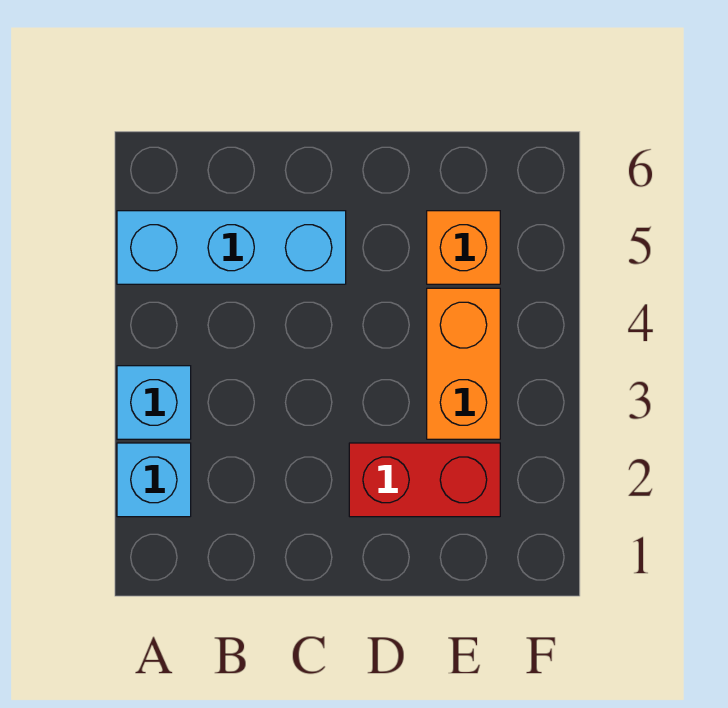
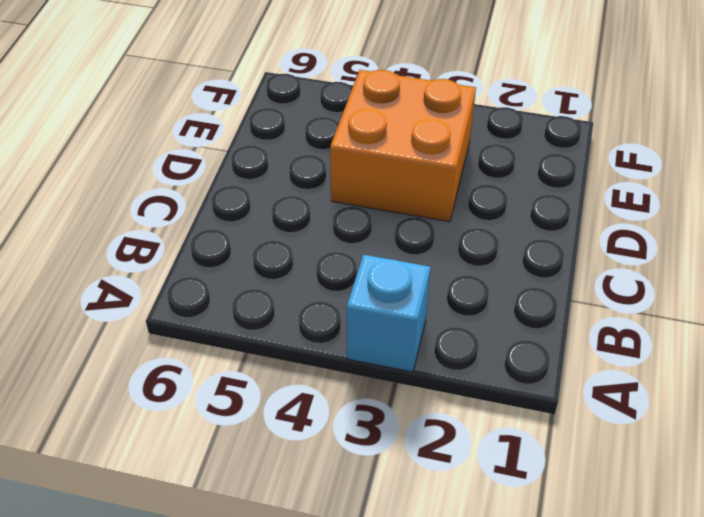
orange 2x2 brick [330,70,476,222] -> orange 1x2 brick [427,288,500,439]
none -> cyan 1x1 brick [117,443,191,517]
none -> cyan 1x3 brick [117,211,346,284]

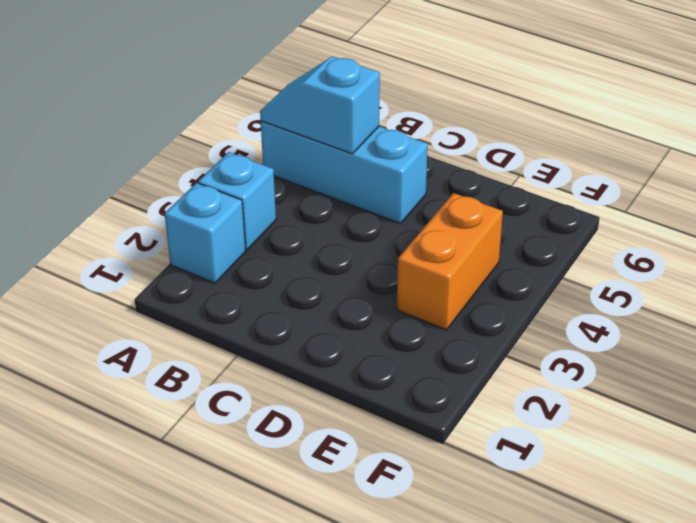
cyan 1x2 slope [260,56,380,154] -> none
none -> red 1x2 brick [349,443,500,517]
none -> orange 1x1 brick [427,211,500,284]

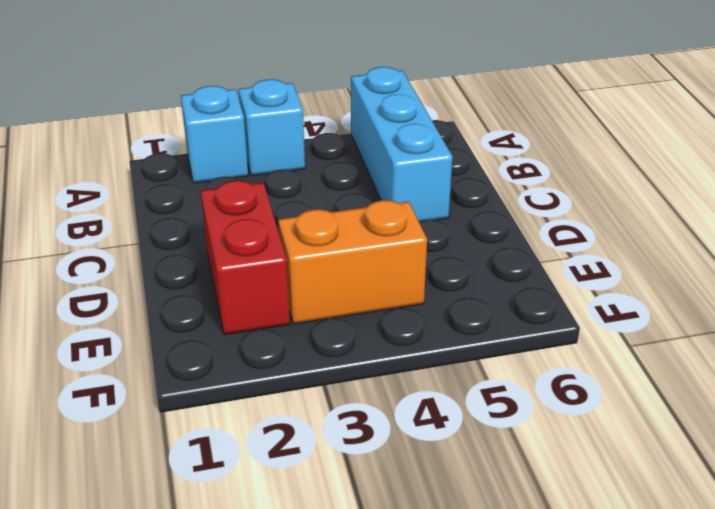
none -> orange 1x1 brick [427,211,500,284]

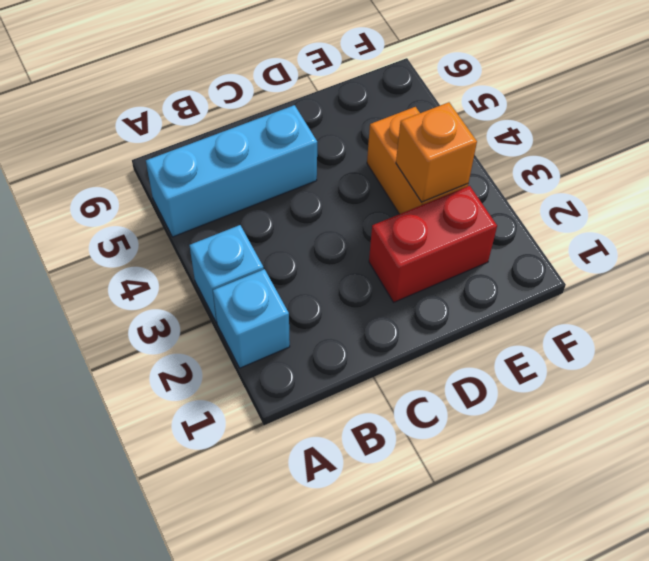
orange 1x1 brick [396,102,477,202] -> orange 1x1 brick moved to [427,211,500,284]

